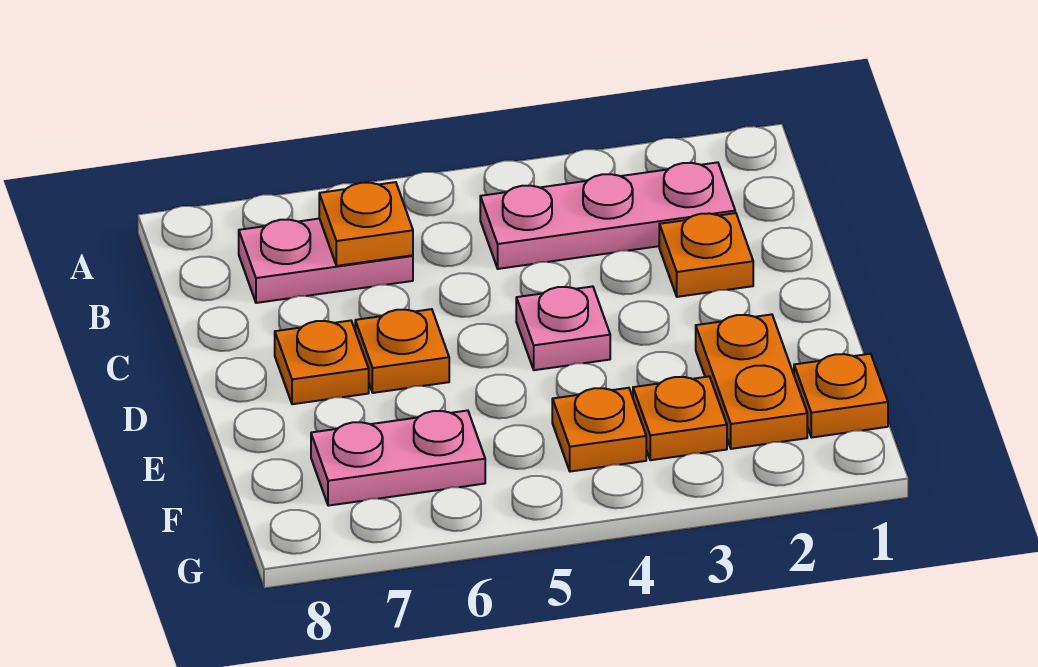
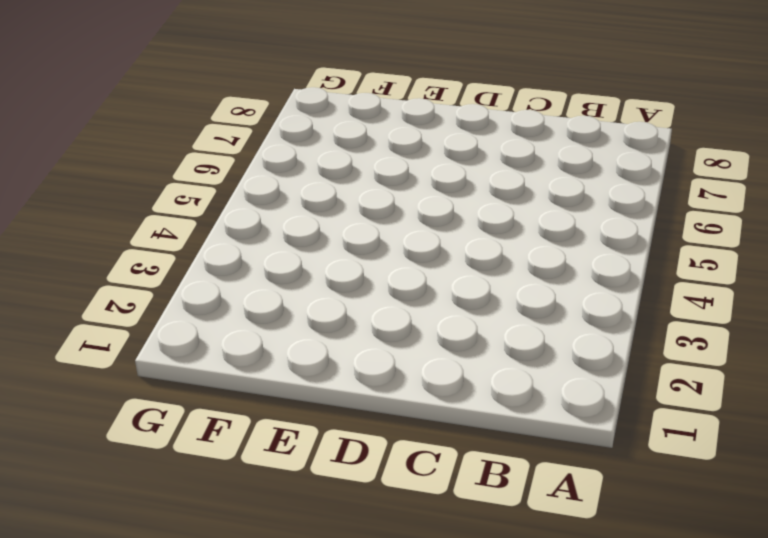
none -> pink 1x3 plate [480,162,735,269]
none -> pink 1x2 plate [239,219,413,303]
none -> orange 1x1 plate [659,213,753,297]

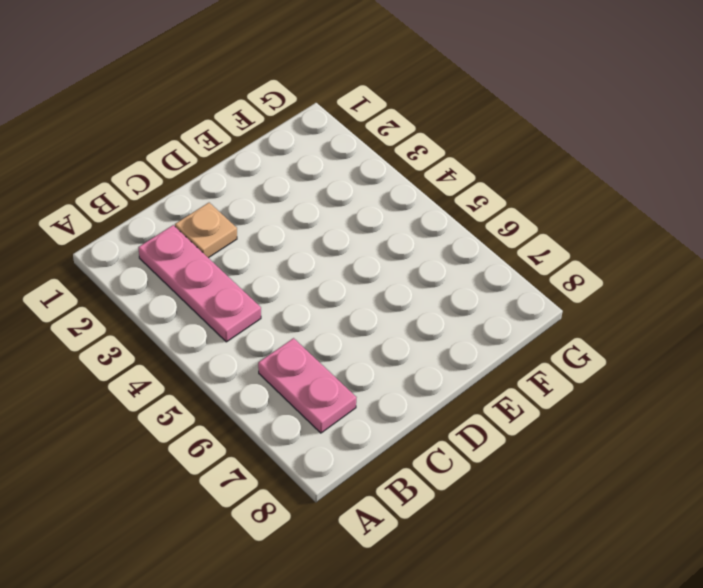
tan 1x1 plate [175,203,237,258] -> orange 1x1 plate [659,213,753,297]
none -> pink 1x1 plate [516,286,610,370]
none -> orange 1x1 plate [355,309,449,393]
none -> orange 1x1 plate [275,321,369,404]

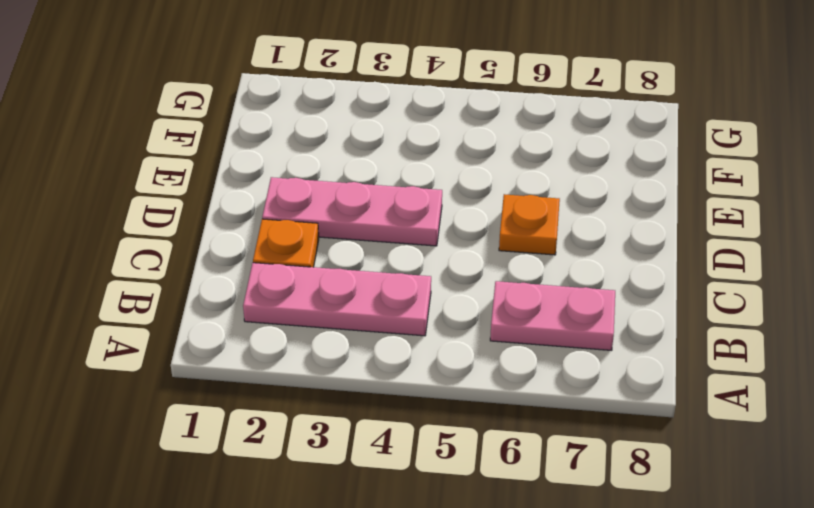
pink 1x3 plate [262,177,442,246] -> pink 1x1 plate [516,286,610,370]
none -> orange 1x1 plate [275,321,369,404]
none -> orange 1x2 plate [696,314,807,449]
none -> orange 1x1 plate [794,354,888,438]

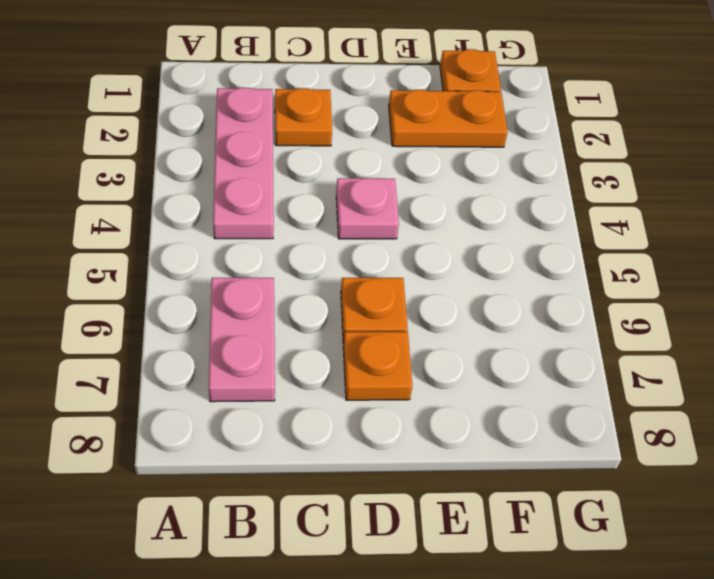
none -> orange 1x1 plate [633,376,727,460]
none -> orange 1x1 plate [552,388,646,472]
none -> pink 1x2 plate [311,410,485,506]

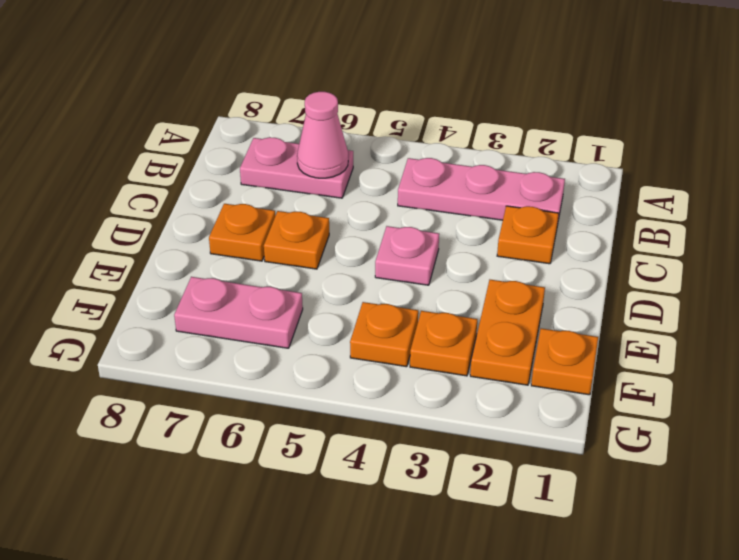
pink 1x1 cone [297,92,348,178] -> orange 1x1 plate [319,182,413,266]

